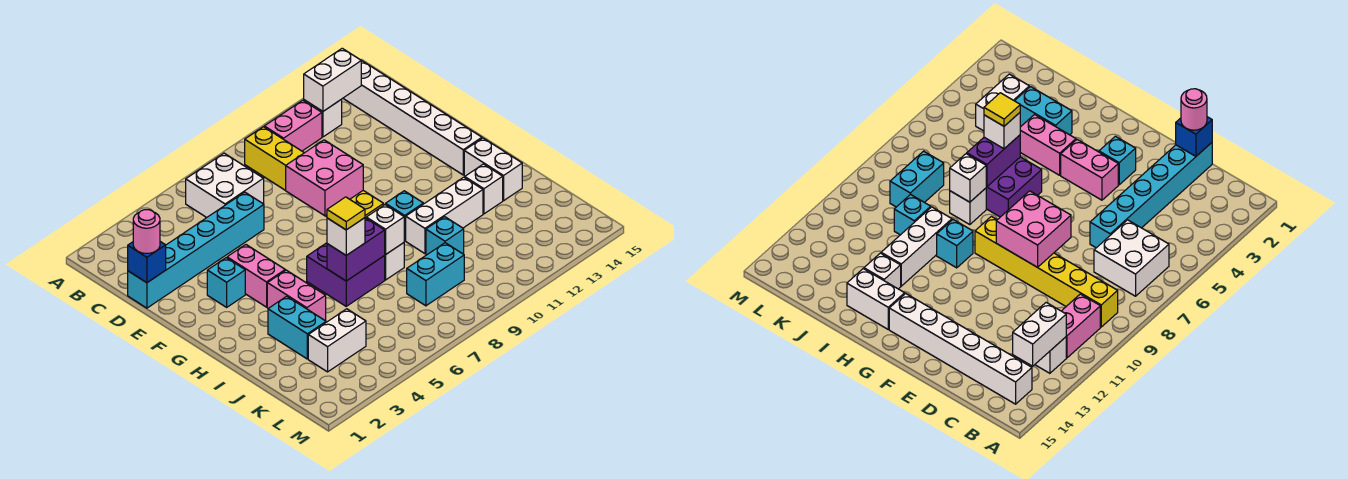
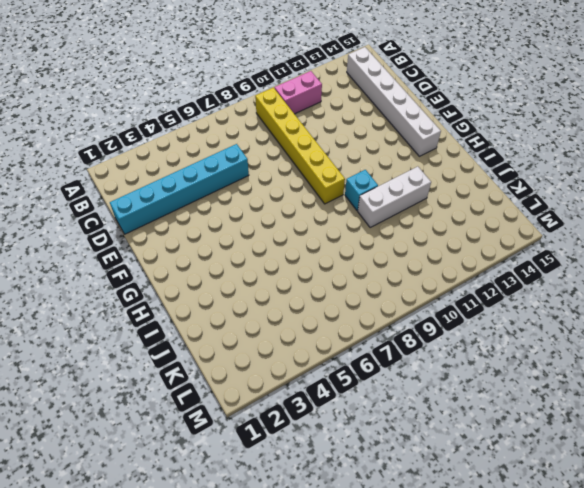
none -> white 2x2 brick [186,153,264,218]
none -> white 1x1 brick [304,99,342,137]
none -> cyan 1x1 brick [207,258,245,307]

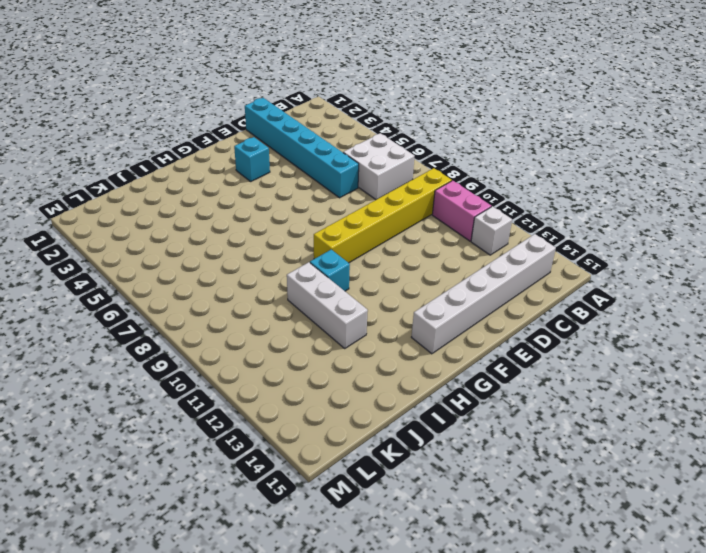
none -> pink 1x2 brick [227,245,285,307]
none -> pink 1x2 brick [267,270,326,321]
none -> purple 2x2 brick [307,243,385,306]

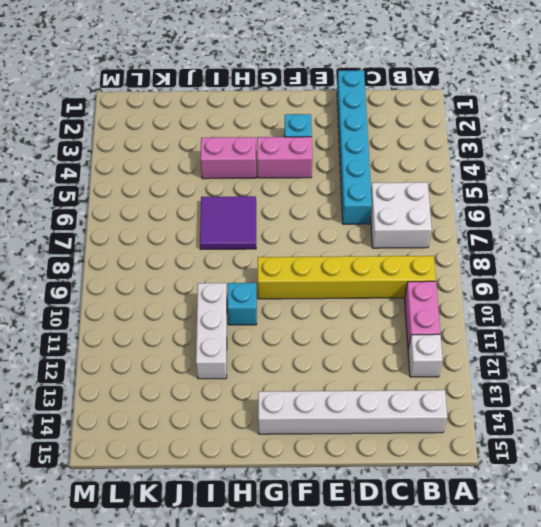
purple 2x2 tile [200,196,256,249] -> purple 2x2 brick [307,243,385,306]
none -> white 1x2 brick [464,138,522,201]
none -> cyan 1x2 brick [268,296,326,359]
none -> white 1x1 brick [384,243,404,280]

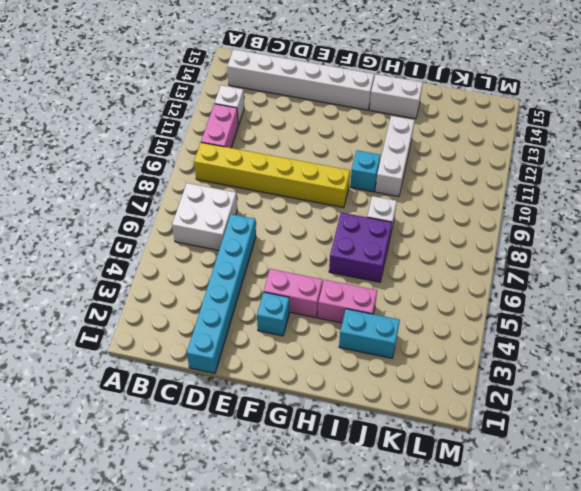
none -> white 1x1 brick [465,164,503,214]
none -> cyan 1x1 brick [426,217,464,255]
none -> white 1x2 brick [308,309,366,372]

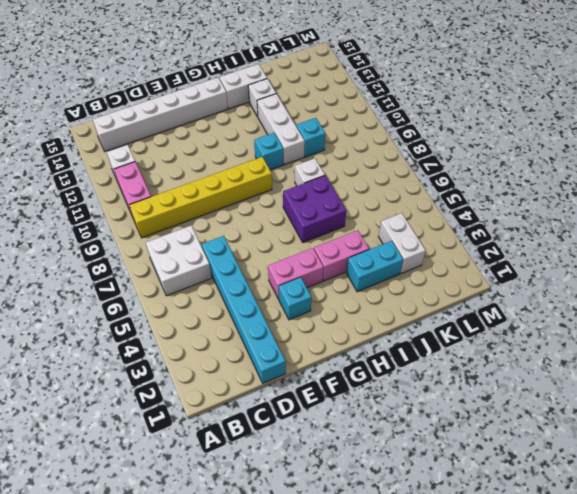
none -> cyan 1x2 brick [407,243,464,306]
none -> white 1x2 brick [304,48,361,111]
none -> blue 1x1 brick [128,242,166,283]

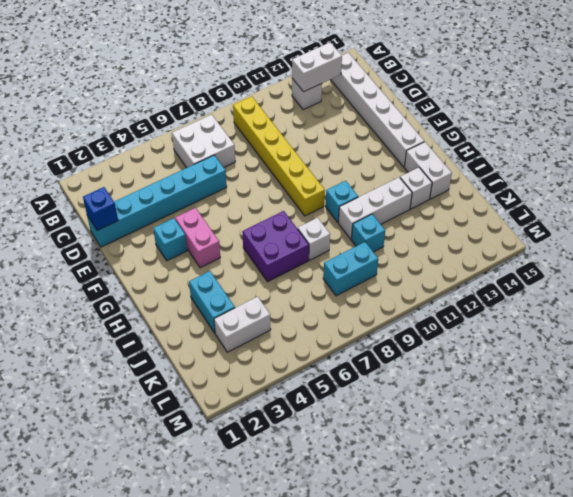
none -> pink 1x2 brick [264,100,322,151]
none -> pink 1x2 brick [267,270,326,321]
none -> pink 2x2 brick [286,140,363,216]

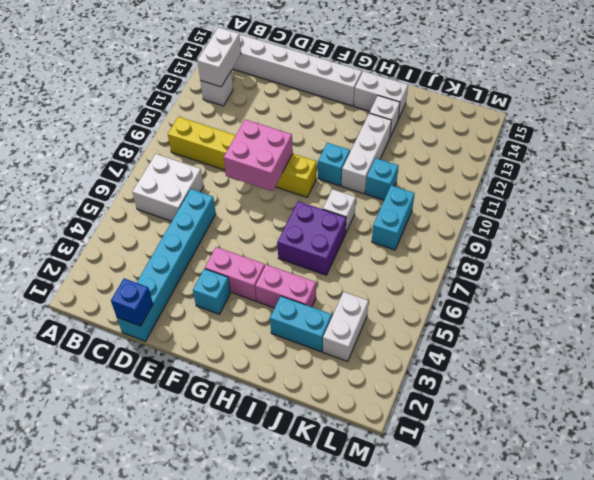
none -> pink 1x2 brick [264,100,322,151]
none -> purple 1x2 brick [327,218,385,281]
none -> white 1x1 brick [366,205,405,255]

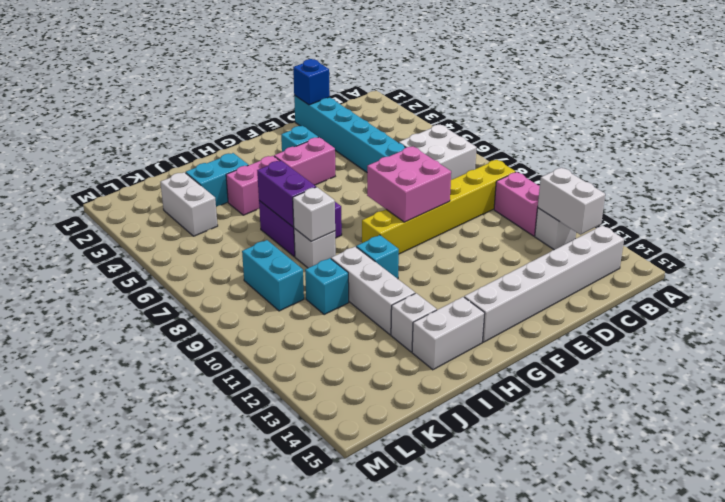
none -> pink 1x1 round brick [133,210,160,253]
none -> white 1x1 brick [327,218,365,255]
none -> yellow 1x1 tile [327,197,365,230]

